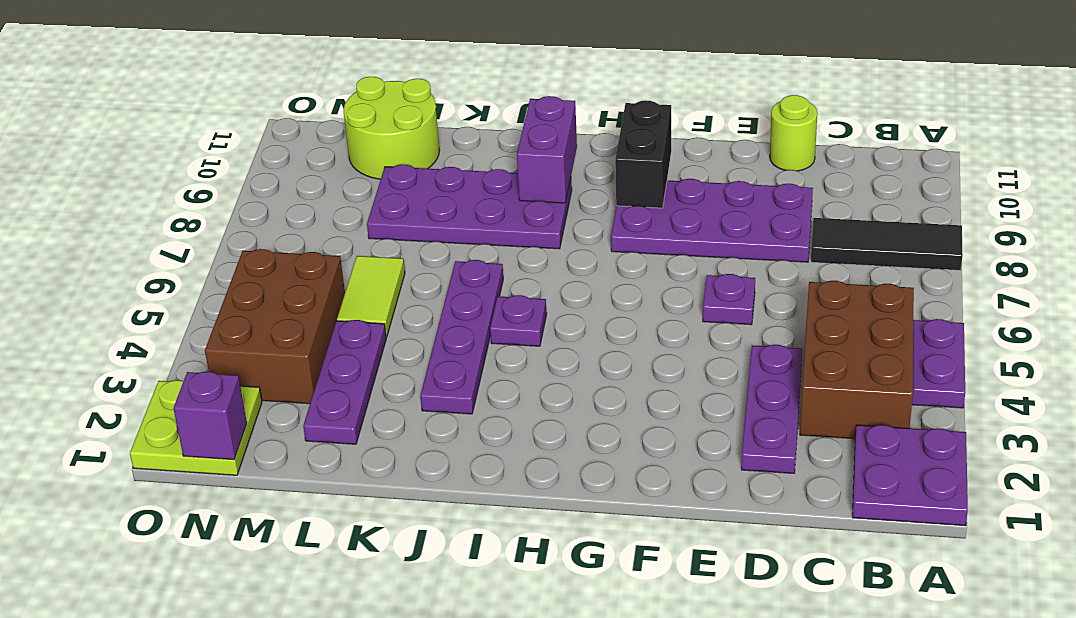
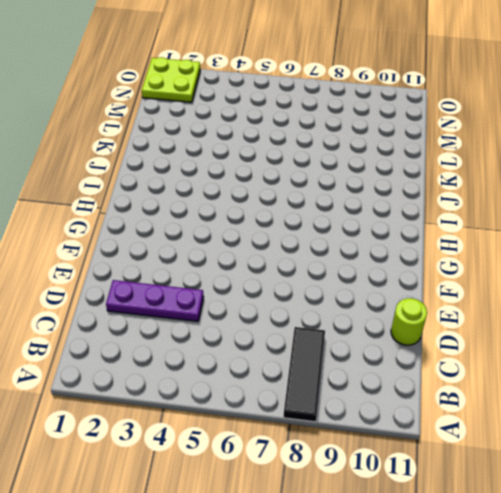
none -> purple 2x2 plate [852,425,968,526]
none -> purple 1x2 plate [912,319,965,408]
none -> brown 2x3 brick [800,281,914,439]

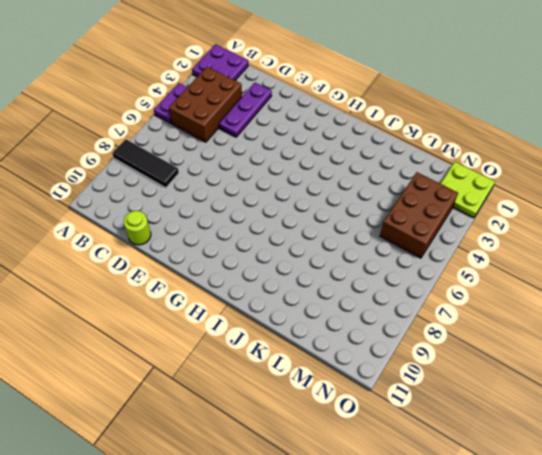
none -> purple 2x4 plate [611,179,813,262]
none -> purple 1x1 plate [703,274,755,325]
none -> purple 1x1 plate [490,295,547,346]

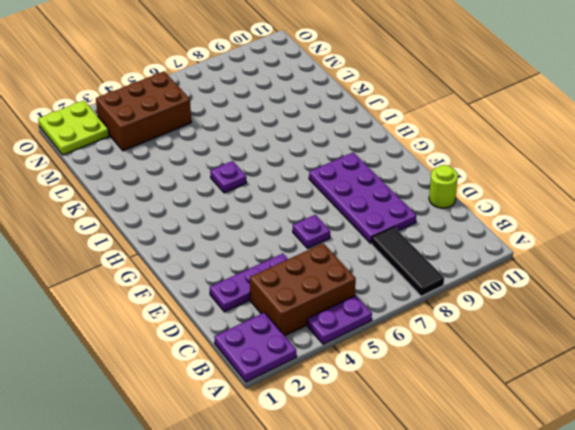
none -> purple 2x4 plate [367,164,572,249]
none -> purple 1x4 plate [420,260,503,414]
none -> purple 1x3 plate [303,320,386,444]

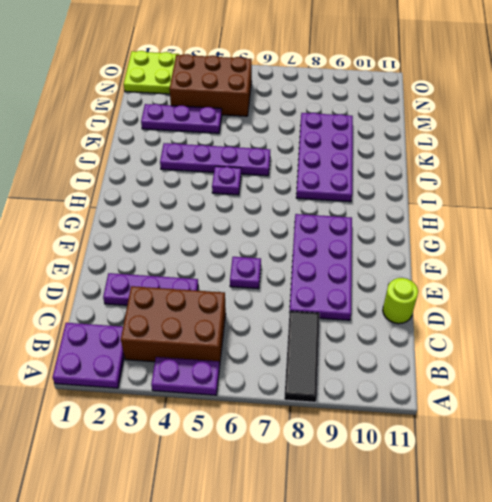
none -> lime 1x2 tile [337,256,405,337]
none -> lime 2x2 round brick [344,77,439,179]
none -> black 1x2 brick [615,100,671,208]

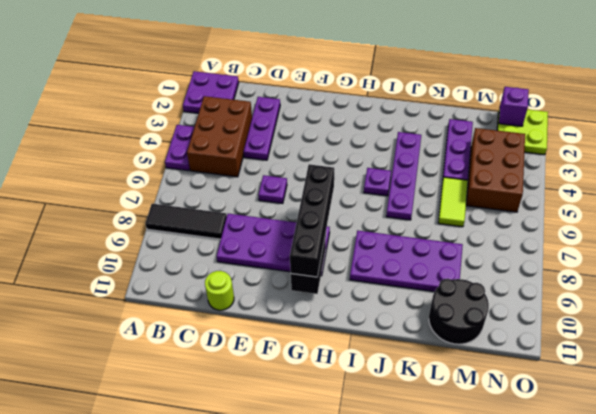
black 1x4 brick [290,164,334,277] -> none
black 2x2 round brick [429,279,489,344] -> lime 2x2 round brick [344,77,439,179]
none -> purple 1x2 brick [517,96,577,203]

